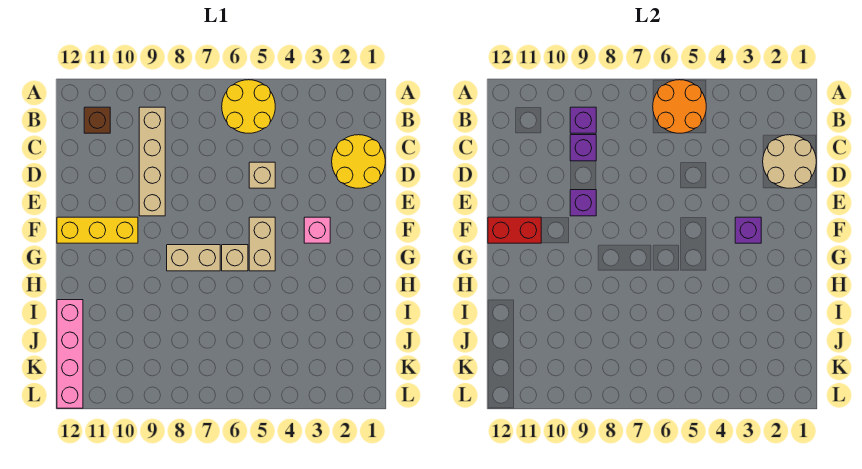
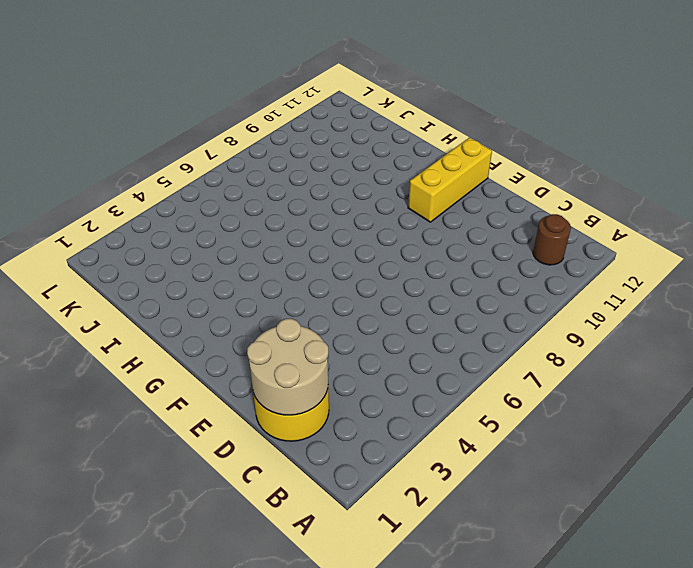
brown 1x1 round brick [533,214,571,265] -> brown 1x1 brick [84,107,110,133]
none -> yellow 2x2 round brick [222,80,275,133]
none -> tan 1x4 brick [139,107,165,216]
none -> tan 1x1 brick [249,162,275,188]

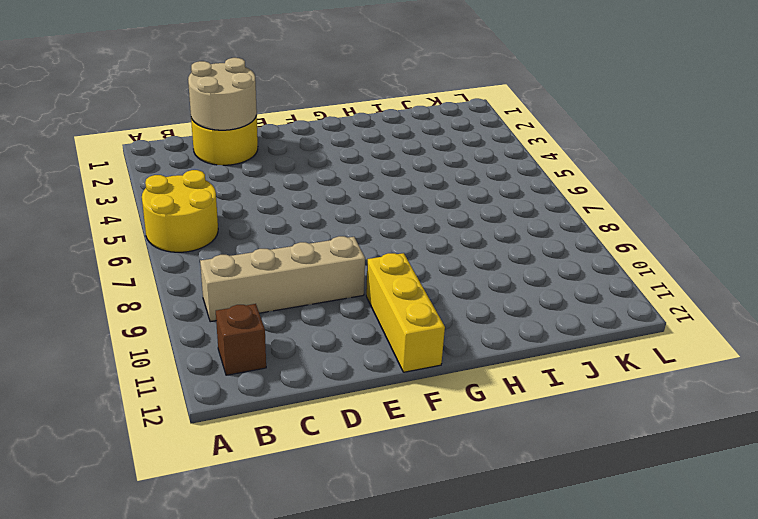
none -> tan 1x1 brick [249,162,275,188]
none -> pink 1x1 brick [304,217,330,243]
none -> tan 1x2 brick [249,217,275,271]

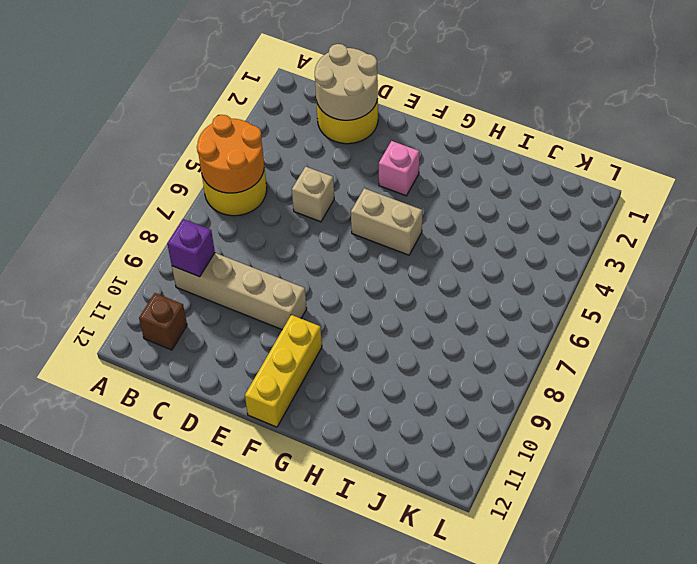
none -> tan 1x1 brick [222,245,248,271]
none -> tan 1x2 brick [167,245,220,271]
none -> pink 1x4 brick [57,300,83,408]

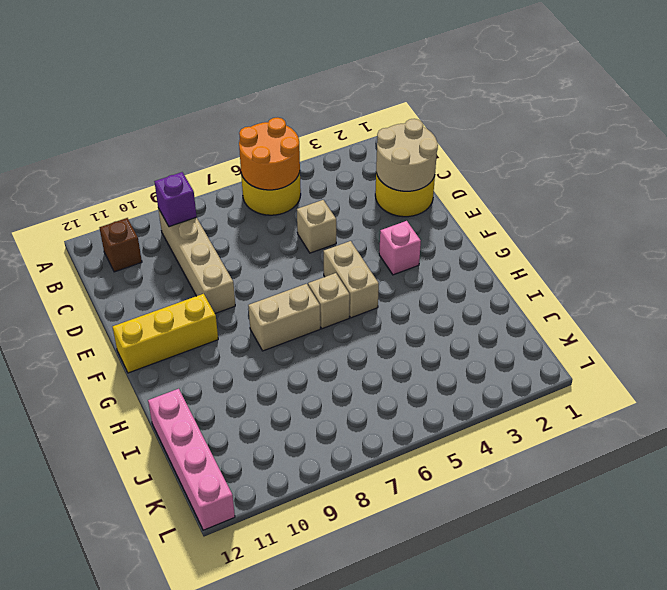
none -> purple 1x1 brick [570,135,596,161]
none -> purple 1x1 brick [570,190,596,216]
none -> purple 1x1 brick [735,217,761,243]

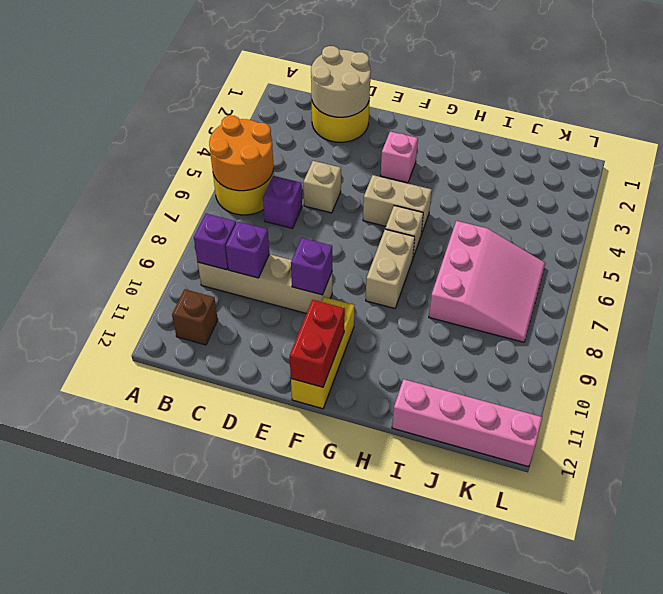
purple 1x1 brick [263,176,302,228] -> purple 1x1 brick moved to [735,217,761,243]
pink 3x3 slope [429,221,545,342] -> none

